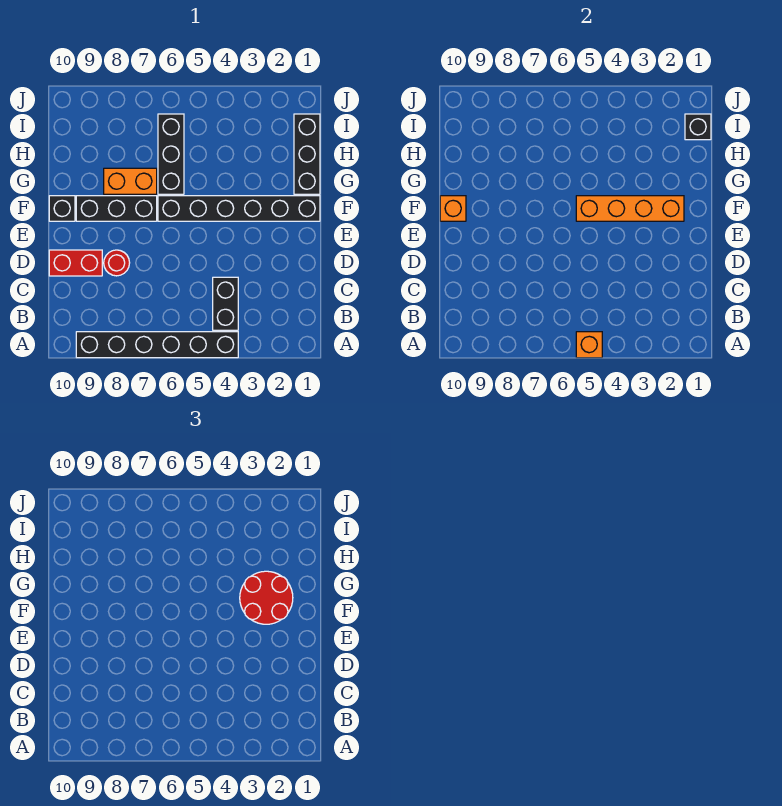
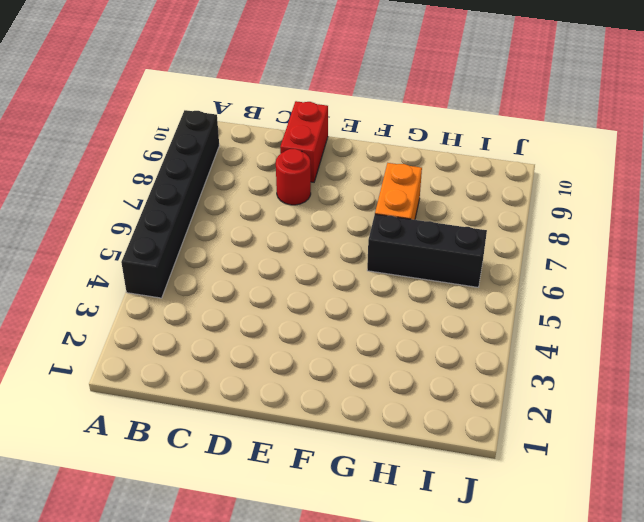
none -> black 1x2 brick [213,277,238,330]
none -> black 1x6 brick [158,196,320,221]
none -> black 1x3 brick [76,196,157,221]

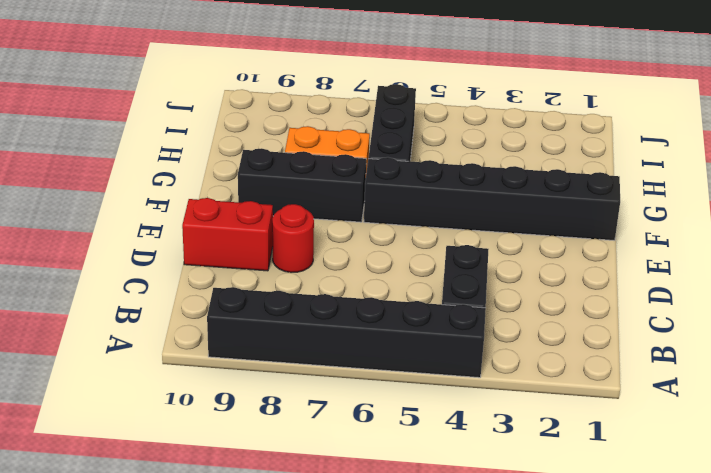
none -> black 1x1 brick [49,196,75,221]
none -> black 1x3 brick [294,114,320,194]
none -> orange 1x1 brick [576,332,602,358]

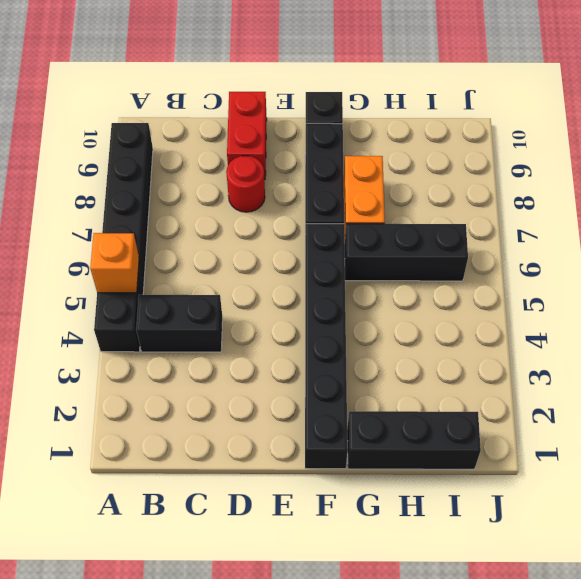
none -> orange 1x4 brick [576,196,684,221]
none -> orange 1x1 brick [440,196,466,221]
none -> black 1x1 brick [685,114,711,140]

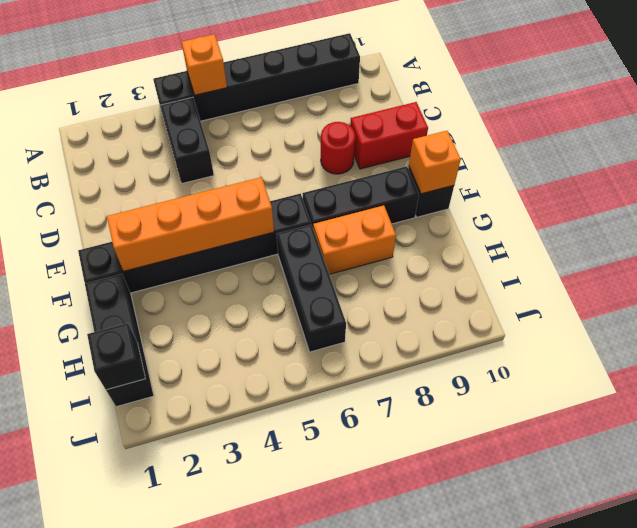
none -> red 2x2 round brick [240,571,293,624]

